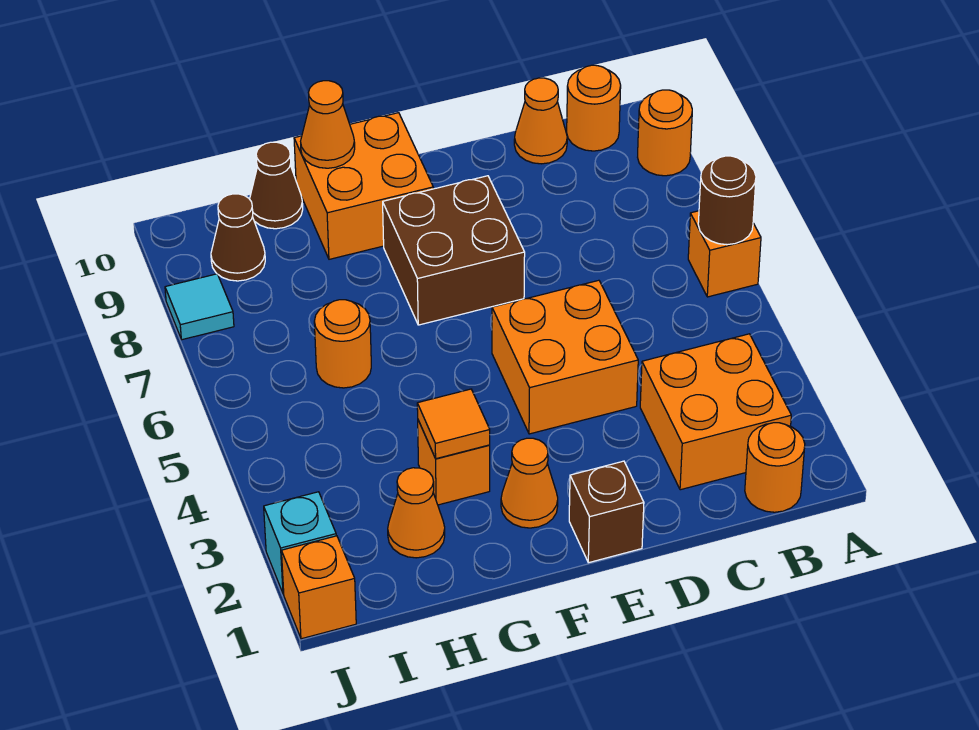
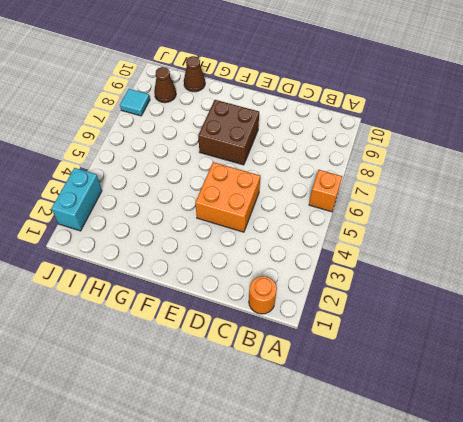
cyan 1x2 brick [51,168,102,231] -> cyan 1x1 brick [264,492,336,594]
none -> orange 1x1 round brick [638,90,692,176]
none -> orange 2x2 brick [640,334,791,490]
none -> orange 1x1 round brick [567,65,621,151]

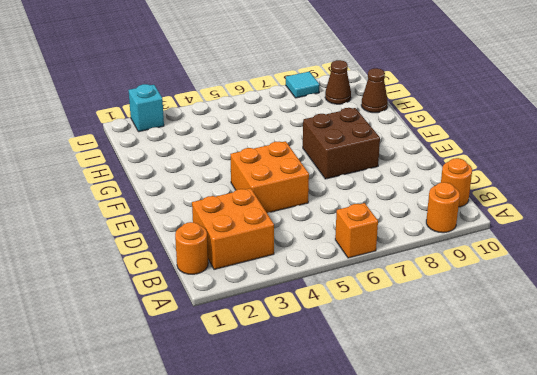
none -> orange 1x1 cone [514,78,567,164]
none -> brown 1x1 brick [569,461,644,563]
none -> orange 1x1 cone [501,438,558,528]

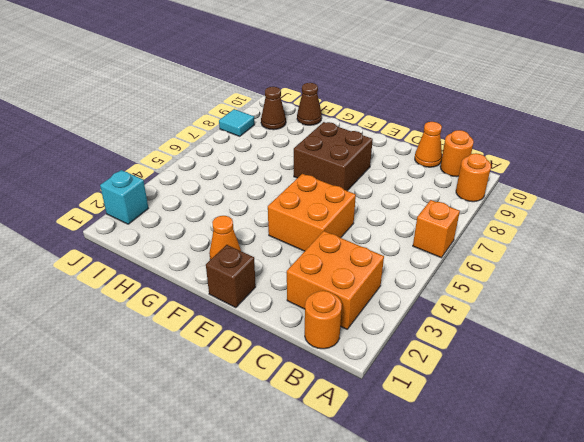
none -> orange 2x2 brick [294,113,433,259]
none -> orange 1x1 brick [418,420,490,505]
none -> orange 1x1 cone [388,468,445,558]

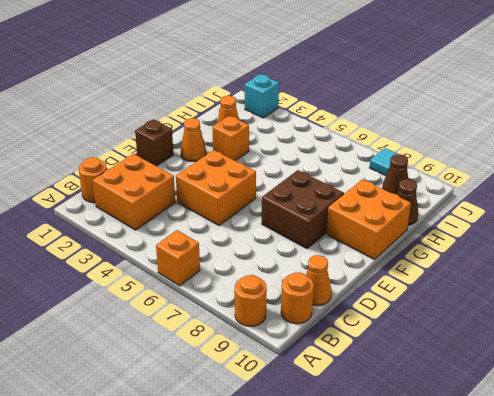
none -> orange 1x1 round brick [314,300,371,388]
none -> orange 1x1 brick [281,536,356,639]
none -> brown 1x1 round brick [698,156,756,245]

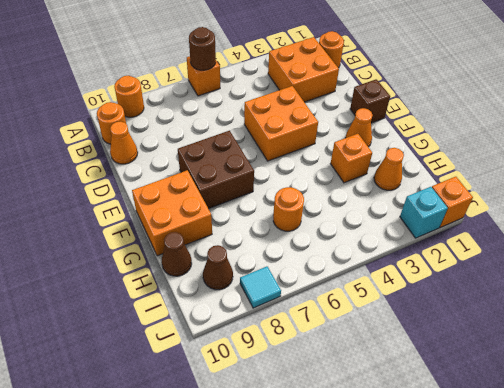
none -> orange 1x1 tile [417,389,490,459]
none -> orange 1x1 cone [301,81,355,168]

